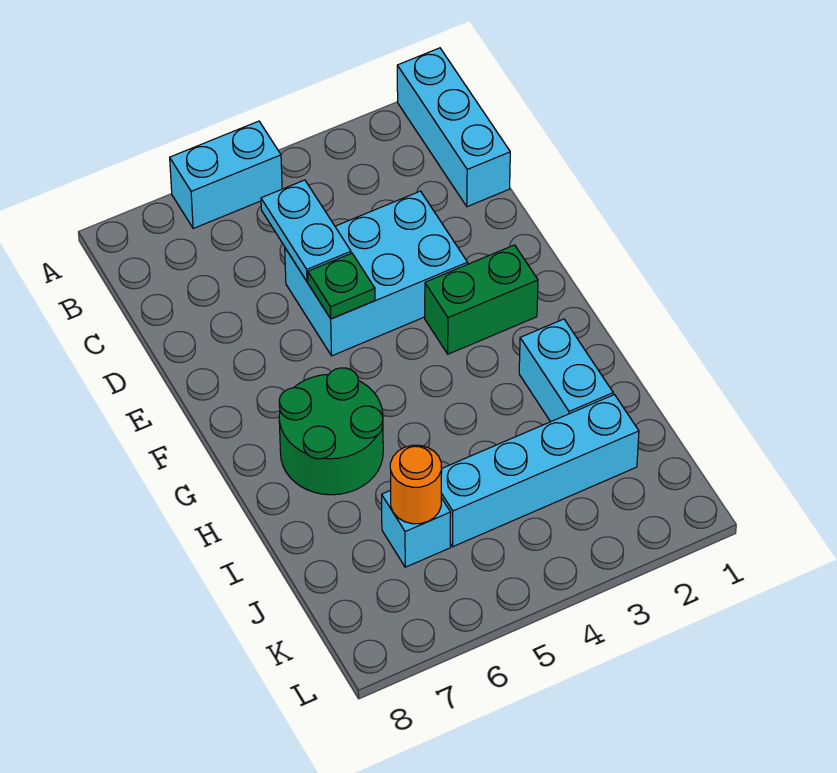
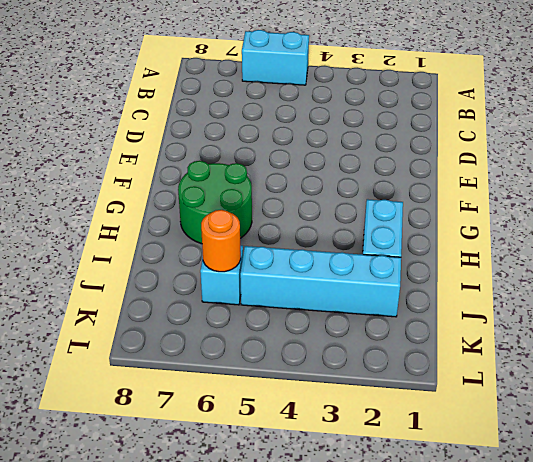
none -> cyan 1x3 brick [397,48,510,207]
none -> cyan 2x3 brick [285,191,468,356]

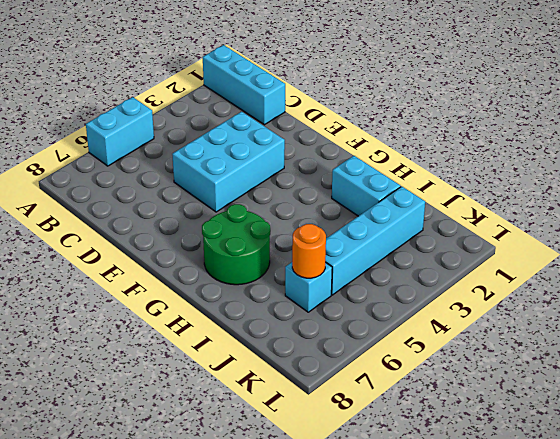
none -> green 1x2 brick [425,245,538,354]
none -> cyan 1x2 plate [261,180,351,282]

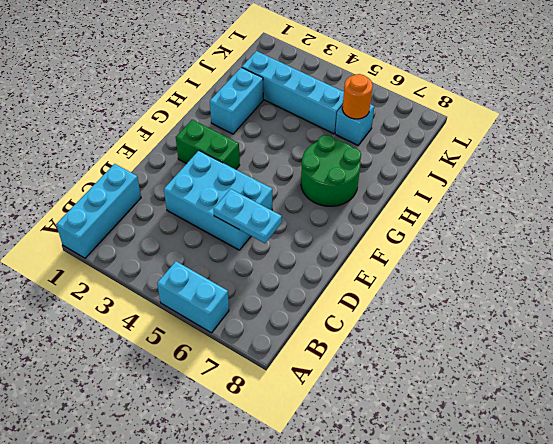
cyan 1x2 plate [214,189,282,243] -> cyan 1x2 plate turned to [261,180,351,282]
none -> green 1x1 plate [308,253,375,319]

